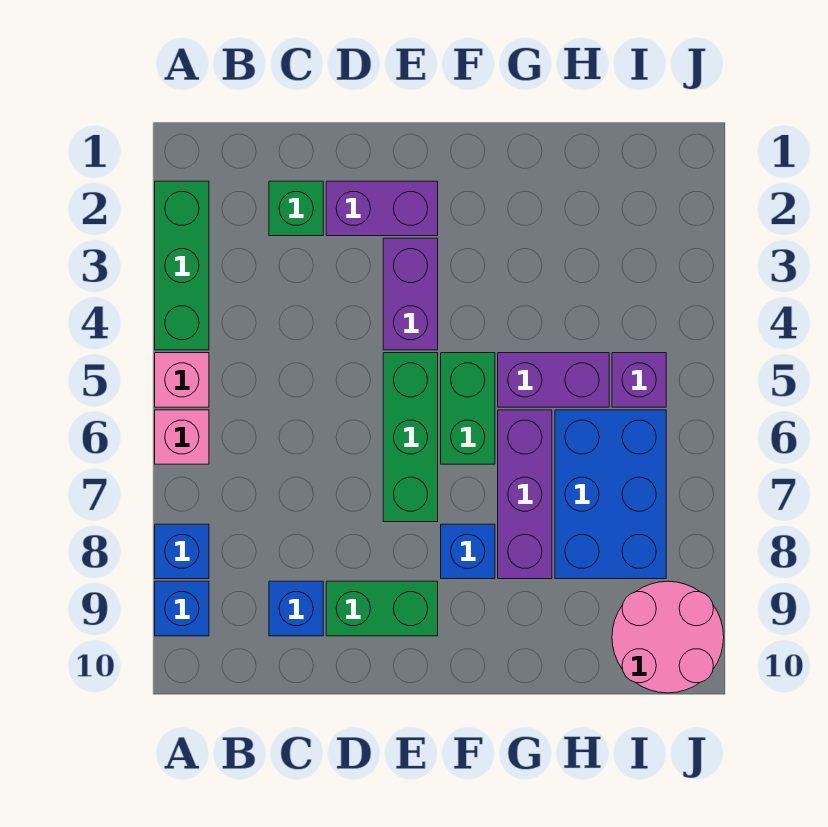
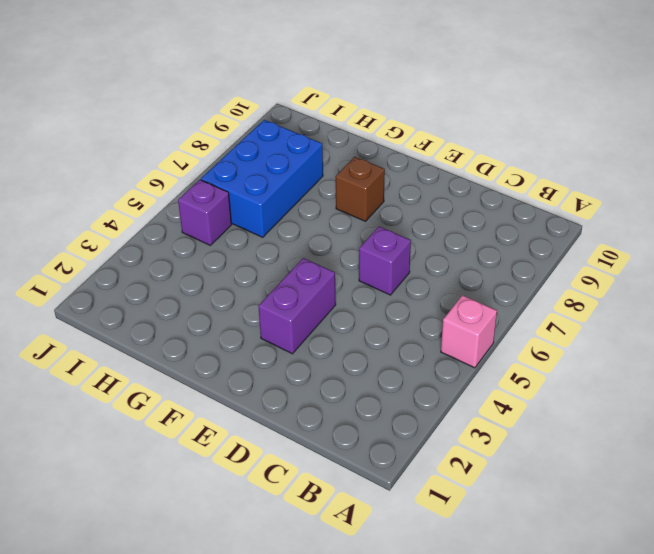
purple 1x1 brick [359,227,411,295] -> none
brown 1x1 brick [336,157,385,221] -> blue 1x1 brick [441,524,495,579]
none -> green 1x3 brick [155,181,209,350]
none -> pink 1x1 brick [155,410,209,464]
none -> blue 1x1 brick [155,524,209,579]

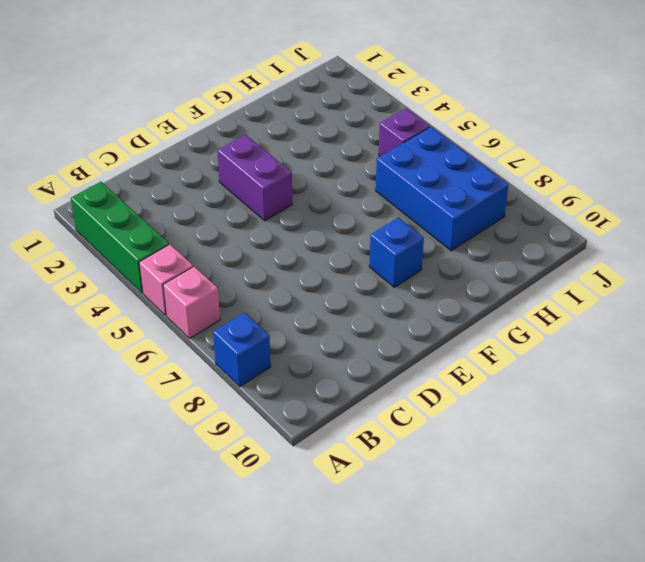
none -> blue 1x1 brick [155,581,209,636]
none -> green 1x1 brick [269,181,323,236]
none -> blue 1x1 brick [269,581,323,636]

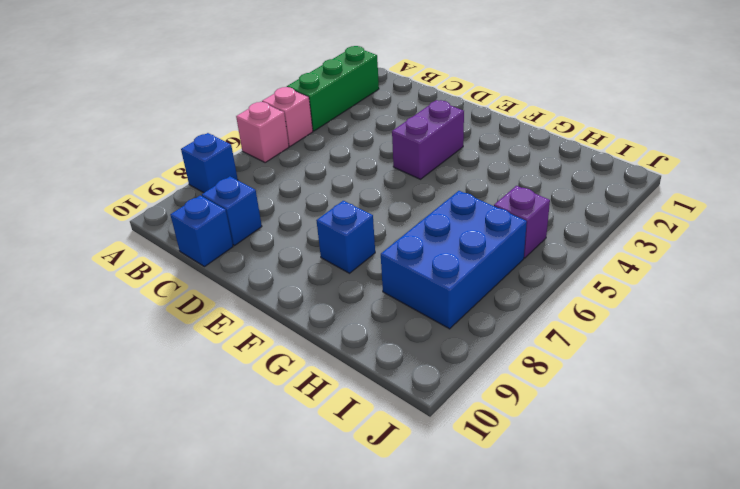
blue 1x1 brick [171,196,233,267] -> blue 1x1 brick moved to [155,581,209,636]
none -> green 1x1 brick [269,181,323,236]
none -> purple 1x2 brick [326,181,438,236]
none -> green 1x2 brick [326,581,438,636]

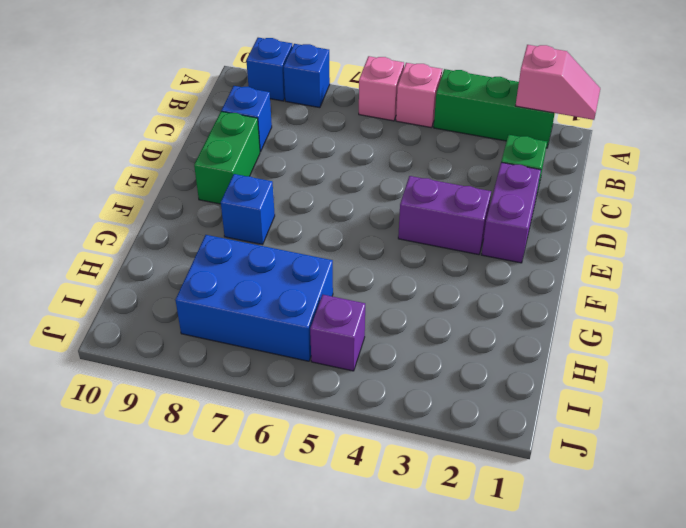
pink 1x2 slope [516,45,600,120] -> none
none -> green 1x3 brick [383,353,438,522]
none -> green 1x2 brick [441,353,495,464]
none -> purple 1x2 brick [498,353,609,407]

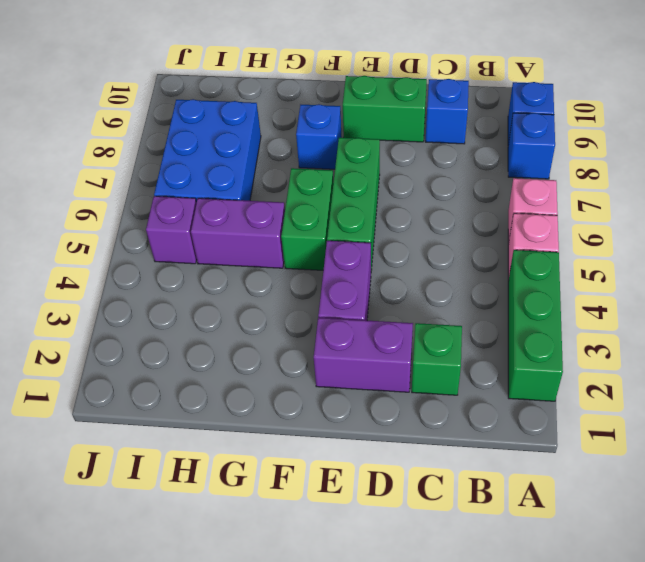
none -> purple 1x3 brick [498,410,552,579]
none -> pink 2x2 round brick [612,581,724,693]

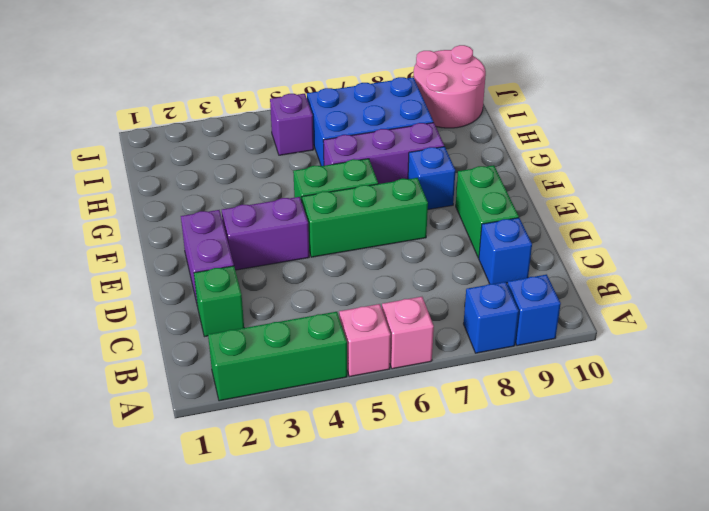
none -> purple 1x2 brick [498,353,609,407]

